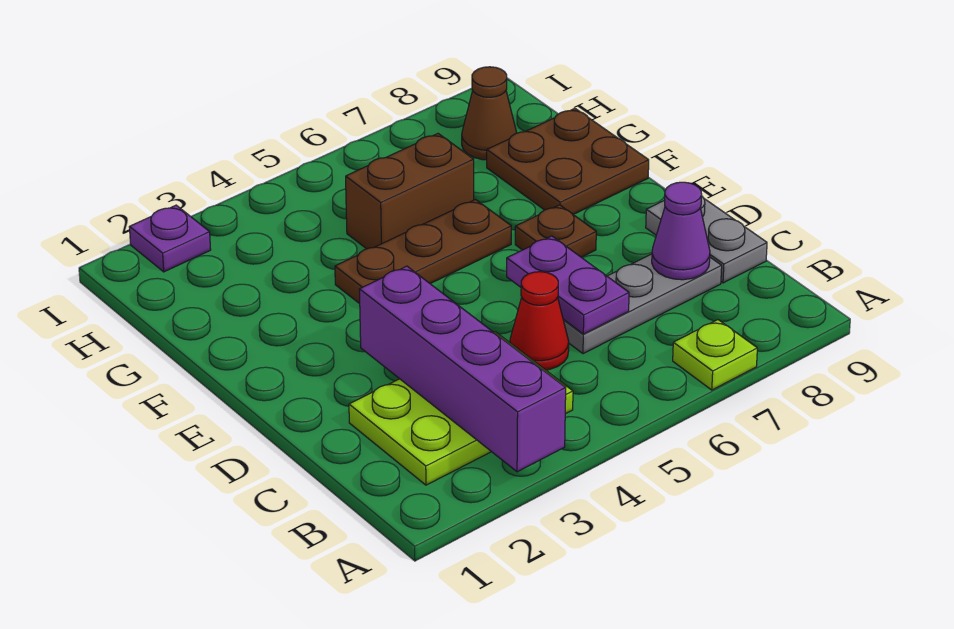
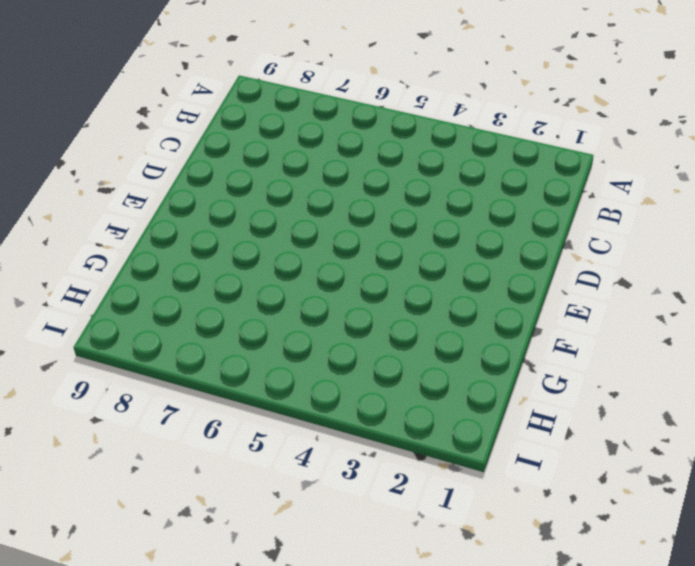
none -> lime 1x1 plate [673,320,757,390]
none -> lime 2x3 plate [349,332,573,485]
none -> red 1x1 cone [510,272,569,370]

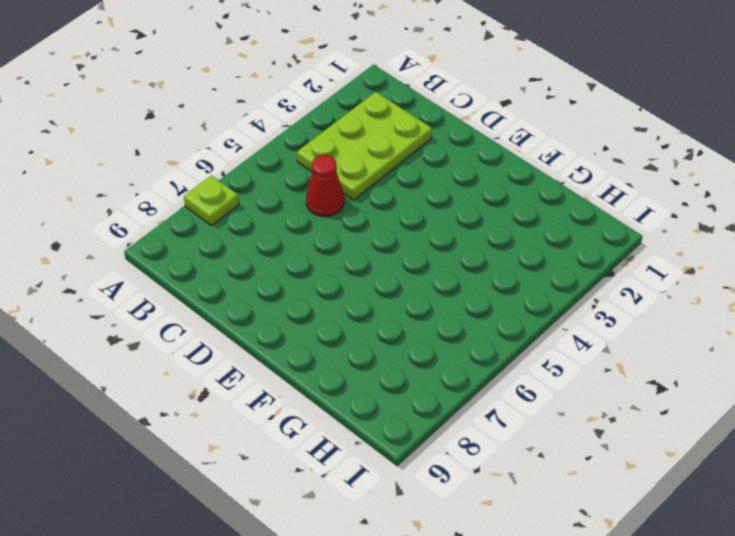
none -> grey 1x3 plate [563,254,722,354]
none -> grey 1x2 plate [646,197,767,283]
none -> brown 1x1 plate [515,205,596,257]

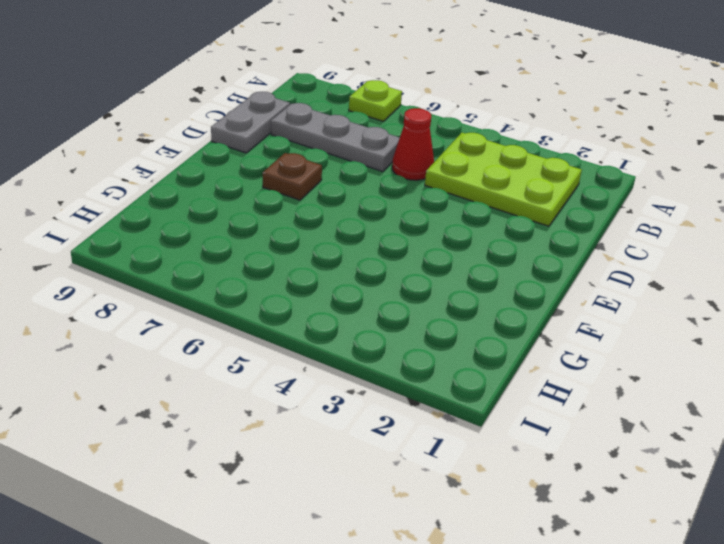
none -> brown 1x3 plate [335,200,511,304]
none -> brown 2x2 plate [487,109,649,215]
none -> brown 1x2 brick [346,134,474,249]

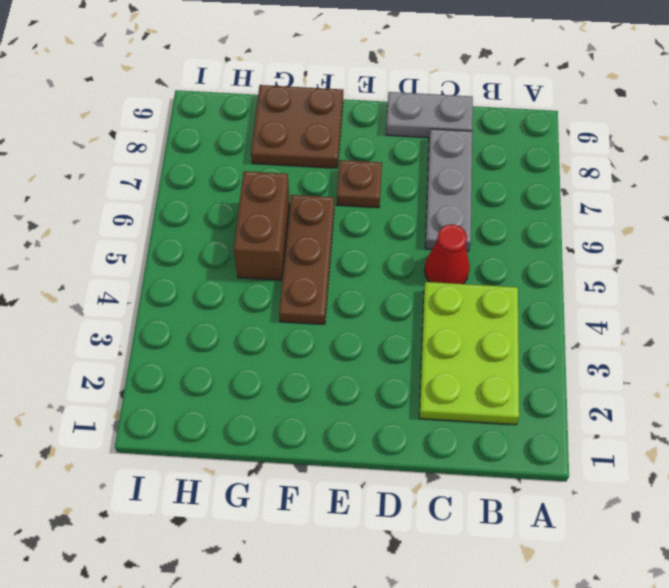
none -> lime 1x1 plate [673,320,757,390]
none -> brown 1x1 cone [462,67,517,160]
none -> purple 1x1 plate [129,205,211,272]

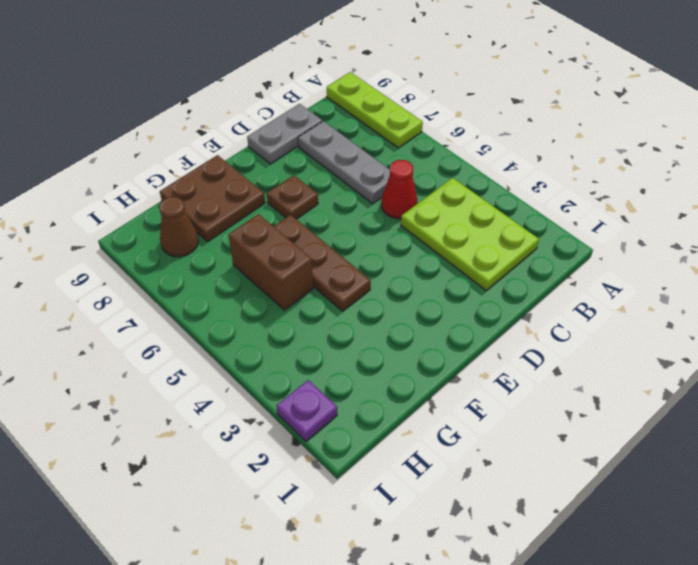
lime 1x3 plate [327,72,423,148] -> lime 1x1 plate [673,320,757,390]
none -> purple 1x4 brick [359,266,566,472]
none -> purple 1x2 plate [507,236,629,334]
none -> purple 1x1 cone [652,182,710,280]

